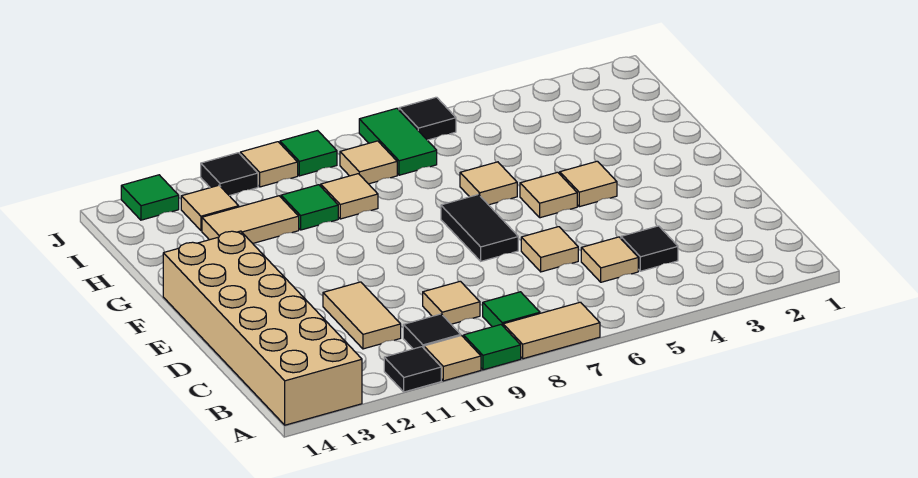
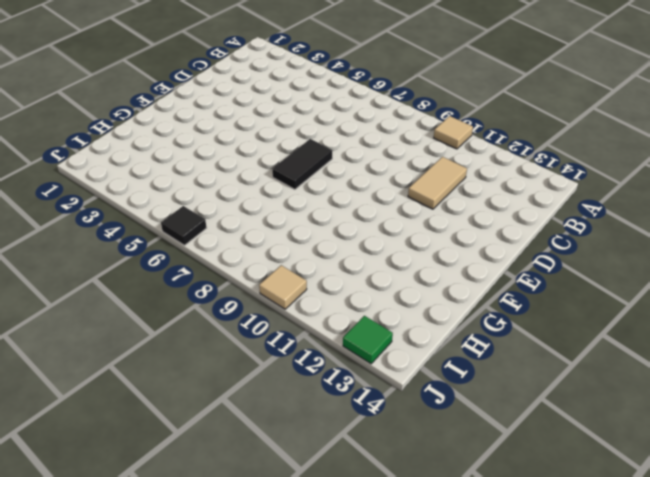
none -> tan 1x2 tile [503,302,600,359]
none -> green 1x1 tile [464,325,521,370]
none -> black 1x1 tile [384,347,441,392]

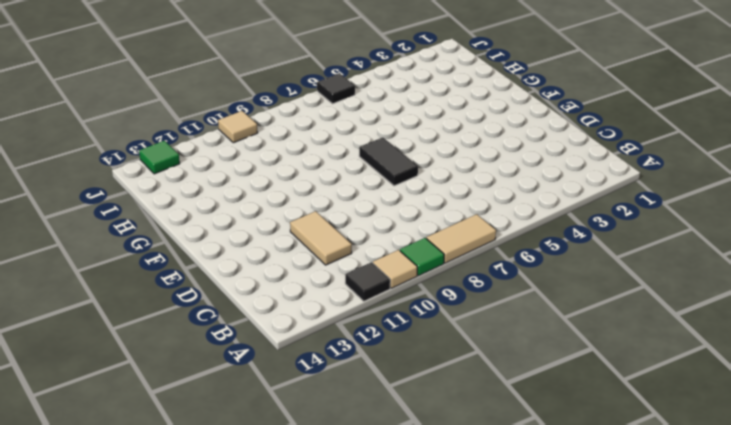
none -> tan 2x6 brick [163,231,362,425]
none -> green 1x1 tile [483,292,540,327]
none -> black 1x1 tile [403,314,461,349]

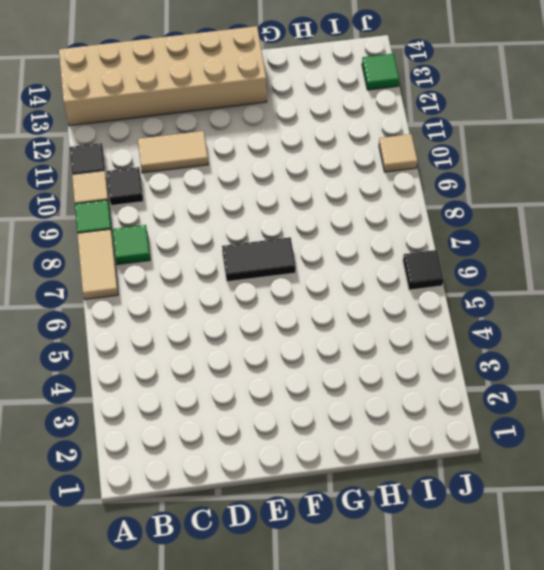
none -> black 1x1 tile [621,226,678,271]
none -> tan 1x1 tile [581,237,638,282]
none -> tan 1x1 tile [423,281,480,324]

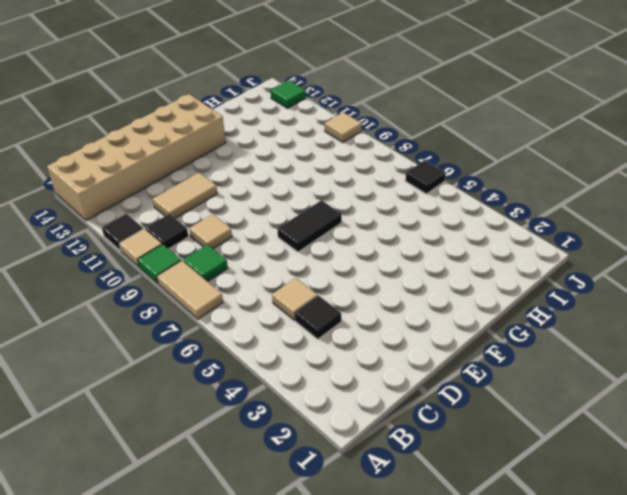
none -> tan 1x1 tile [521,227,578,272]
none -> tan 1x1 tile [560,161,617,207]
none -> tan 1x1 tile [520,172,577,218]

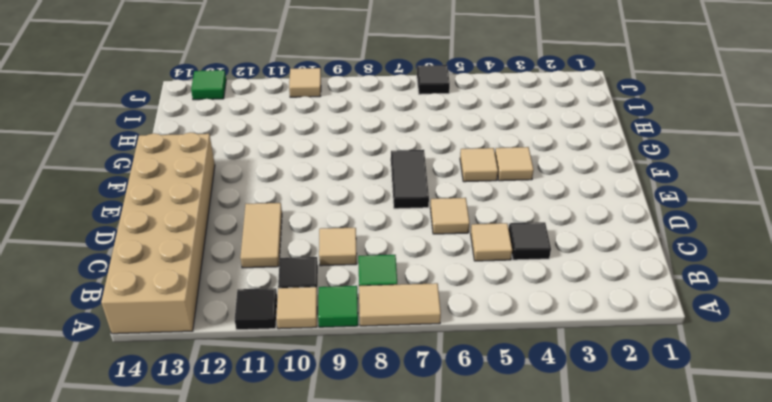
none -> tan 1x1 tile [460,162,517,205]
none -> tan 1x1 tile [321,174,378,219]
none -> green 1x1 tile [281,185,338,230]

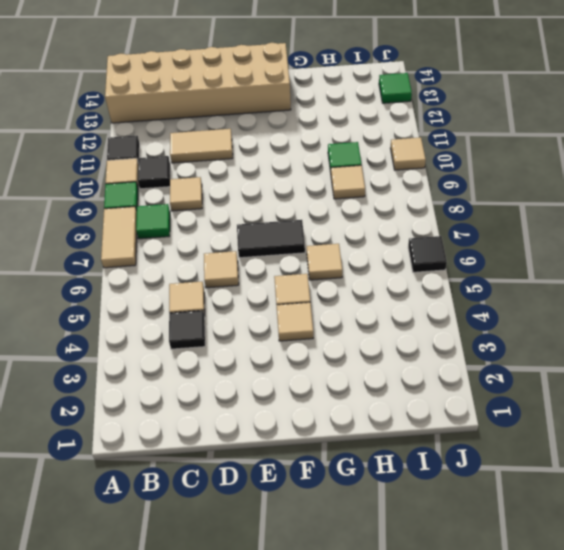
none -> tan 1x2 tile [202,196,299,243]
none -> green 1x2 tile [359,108,437,175]
none -> tan 1x1 tile [340,141,397,184]

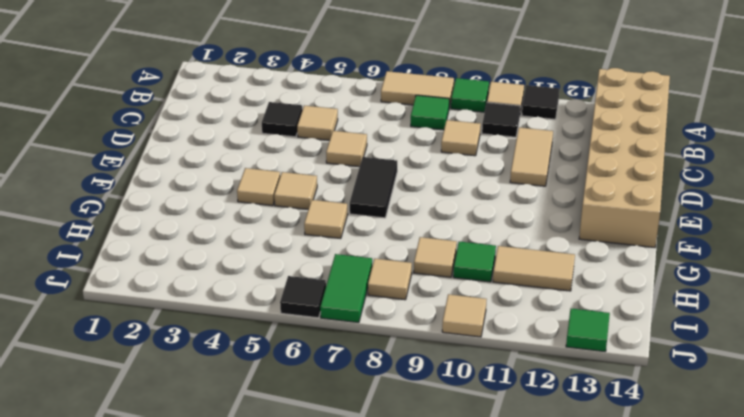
none -> tan 1x1 tile [181,185,239,231]
none -> green 1x1 tile [280,131,337,176]
none -> black 1x1 tile [201,153,258,196]

